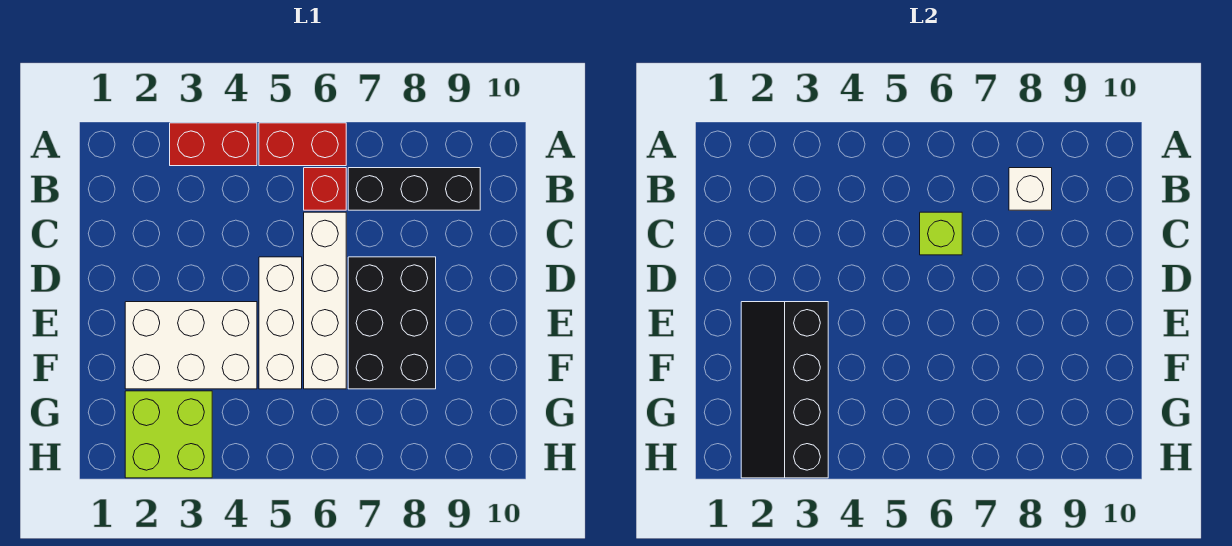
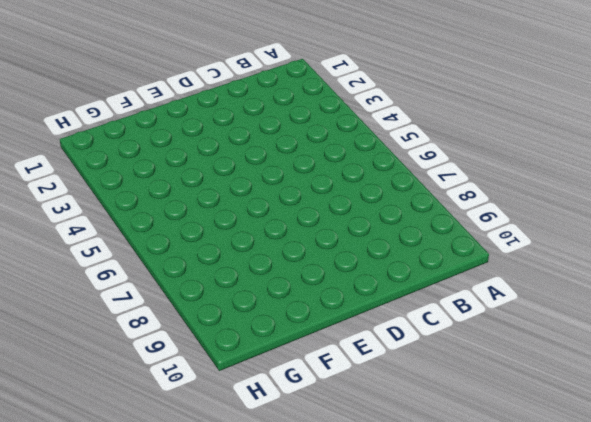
none -> red 1x2 brick [170,123,257,166]
none -> red 1x2 brick [259,123,346,166]
none -> red 1x1 brick [304,168,346,210]

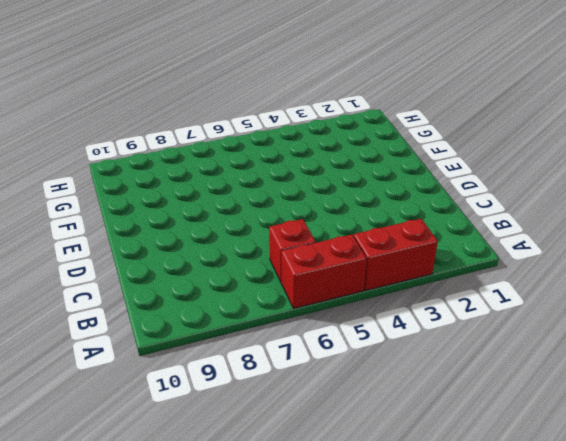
none -> black 1x3 brick [348,168,480,210]
none -> white 1x4 brick [304,212,346,389]
none -> white 1x3 brick [259,257,302,389]

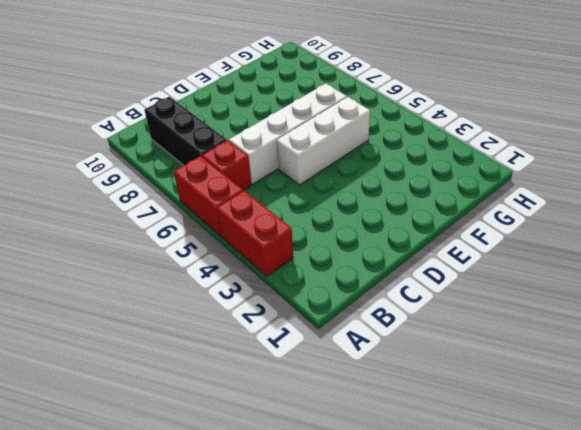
none -> black 2x3 brick [348,257,436,389]
none -> white 2x3 brick [125,302,257,389]
none -> lime 2x2 brick [125,391,212,478]

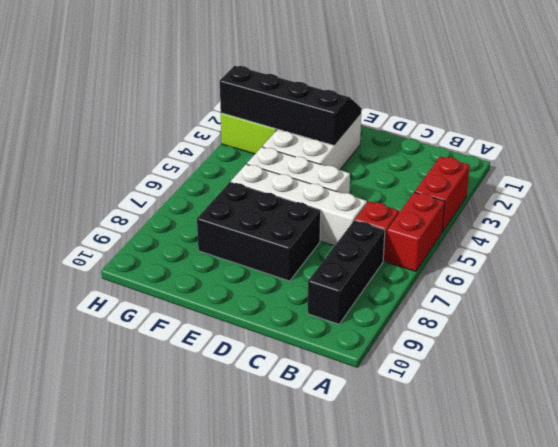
none -> white 1x1 brick [1009,168,1052,210]
none -> lime 1x1 brick [920,212,962,255]

